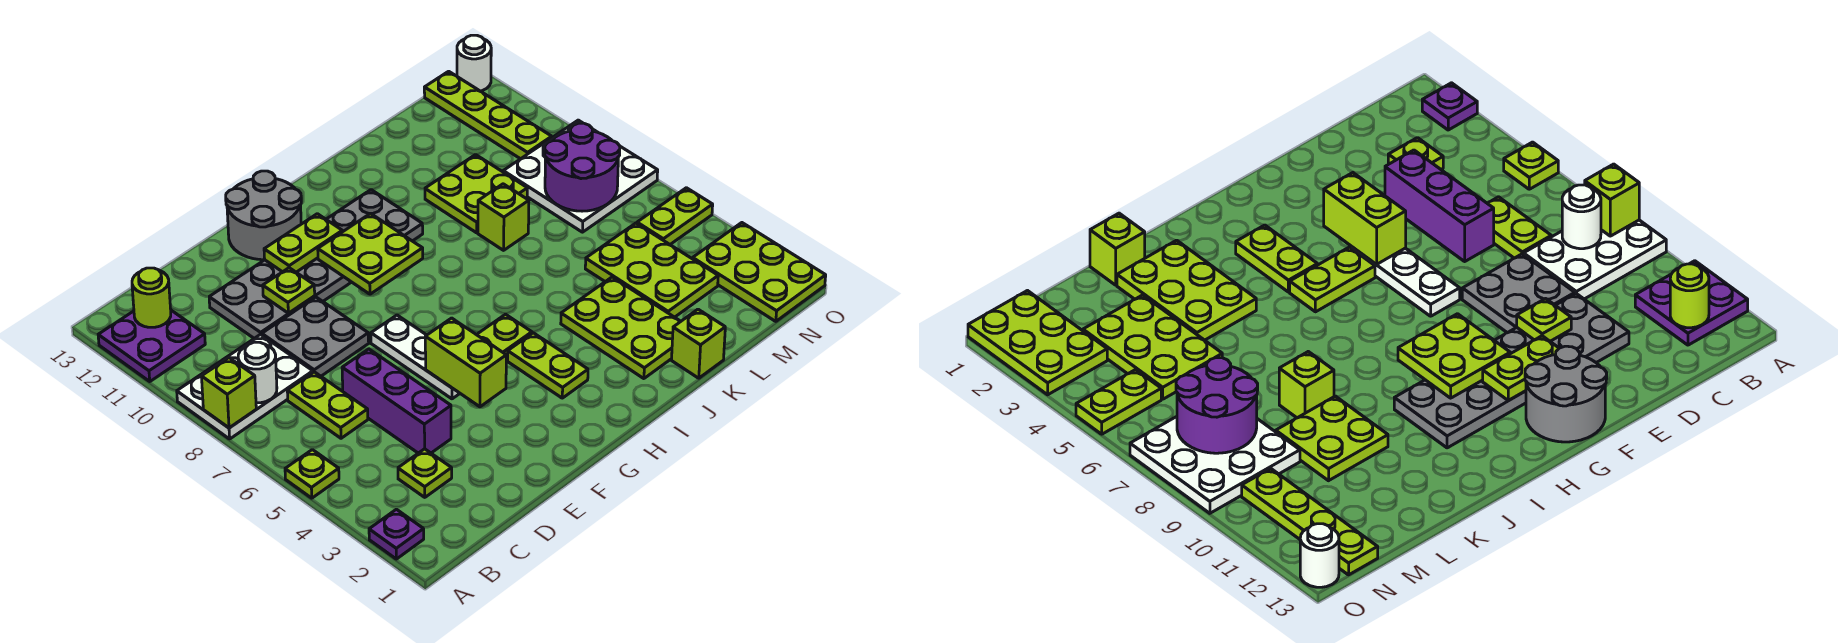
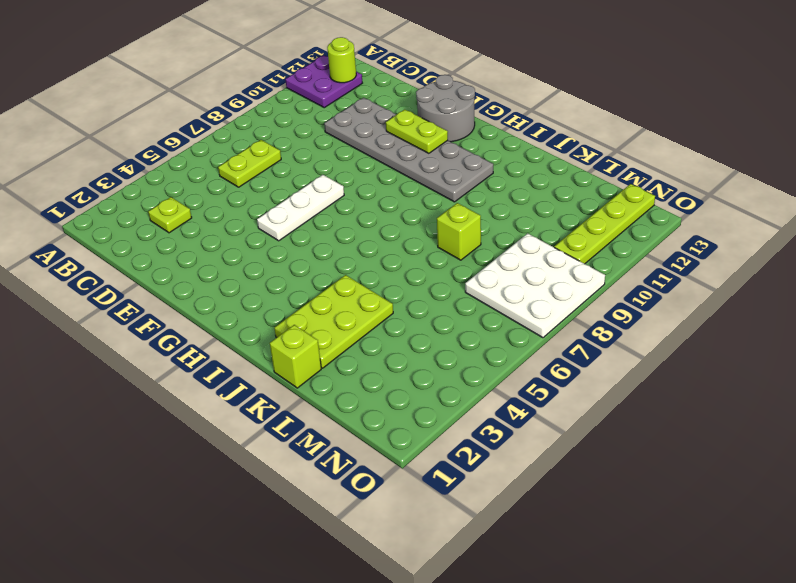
none -> purple 1x1 plate [369,509,424,559]
none -> lime 1x1 plate [285,450,339,498]
none -> white 2x3 plate [177,334,313,439]
none -> purple 1x3 brick [342,349,451,453]

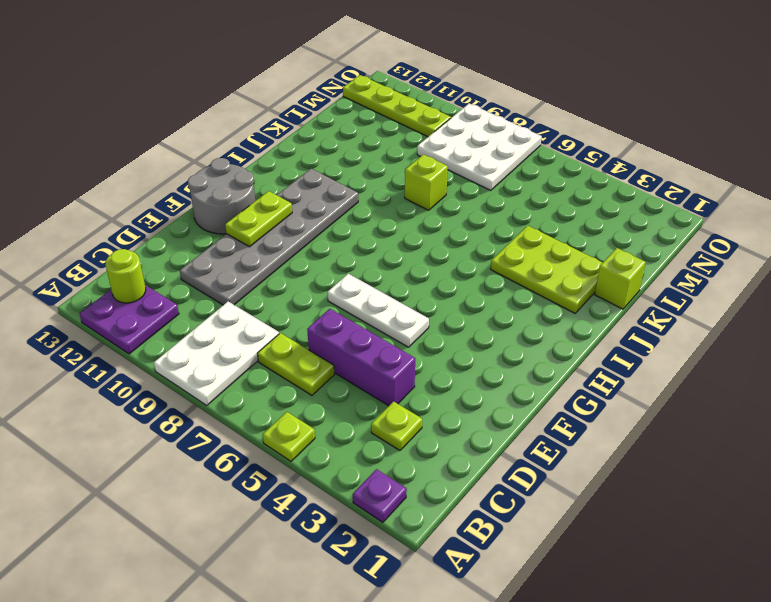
none -> grey 2x2 plate [262,297,369,376]
none -> lime 1x2 plate [477,314,532,361]
none -> lime 1x2 plate [508,333,588,398]
none -> lime 2x2 plate [425,155,527,233]

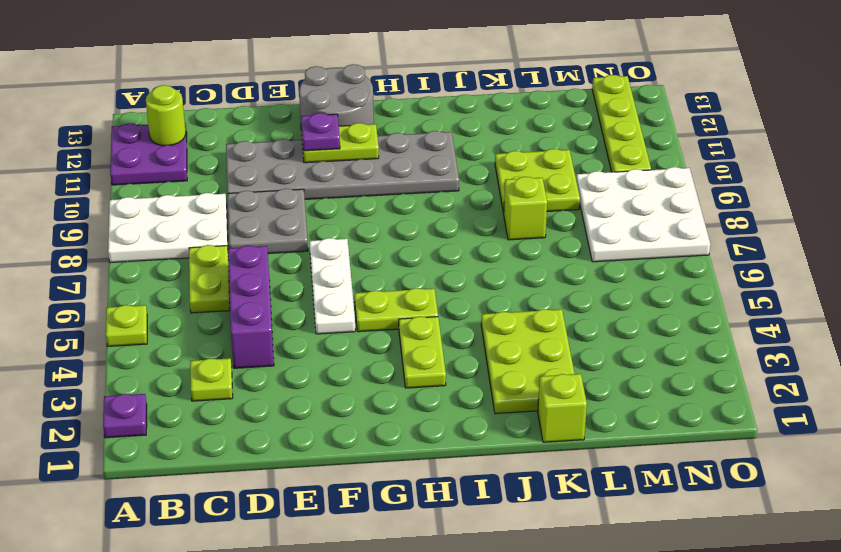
purple 1x1 plate [301,113,340,151] -> none
none -> lime 2x3 plate [585,223,718,317]
none -> lime 2x3 plate [693,223,826,321]
none -> lime 1x2 plate [637,188,713,244]
none -> white 1x1 round brick [457,35,491,91]

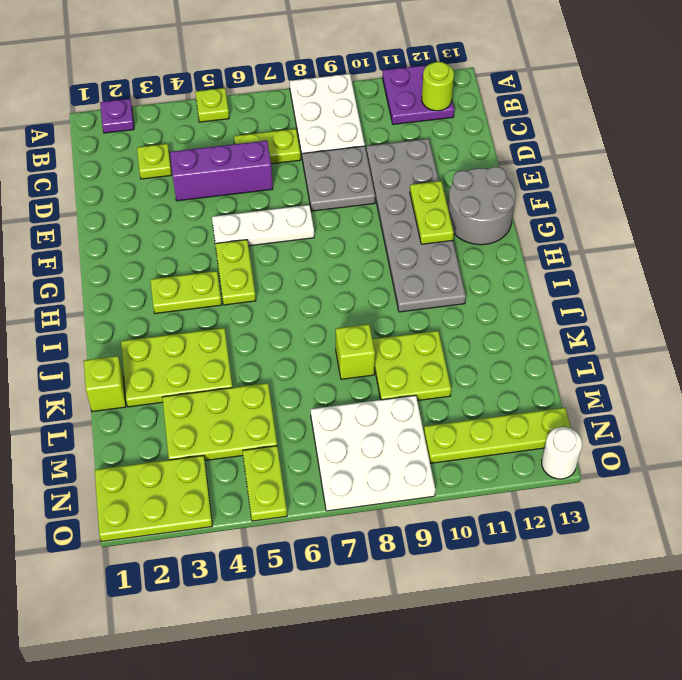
none -> lime 1x1 brick [201,358,256,428]
none -> white 1x1 round brick [238,342,277,403]
none -> lime 1x1 plate [263,268,315,313]
none -> lime 1x2 brick [425,318,506,407]

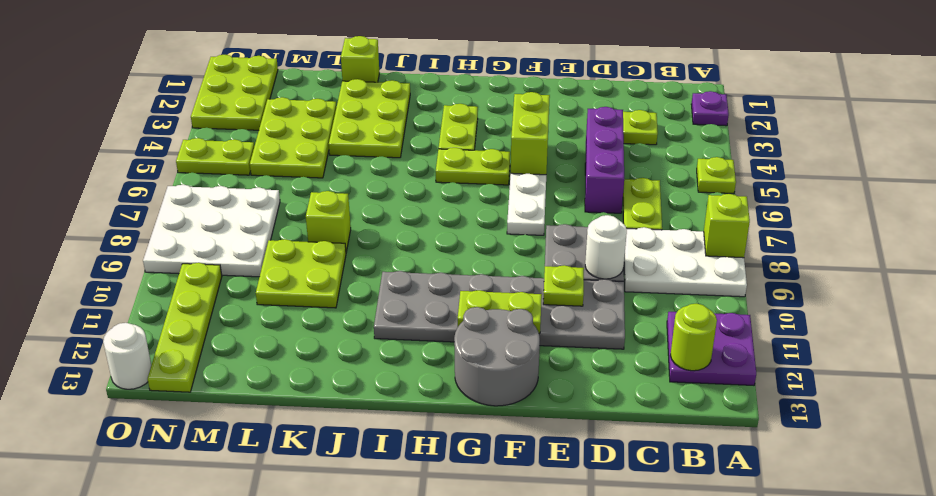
white 1x1 round brick [585,215,627,279] -> white 1x1 round brick moved to [238,342,277,403]
none -> lime 2x2 plate [318,213,423,294]
none -> purple 2x2 round brick [545,123,620,211]

